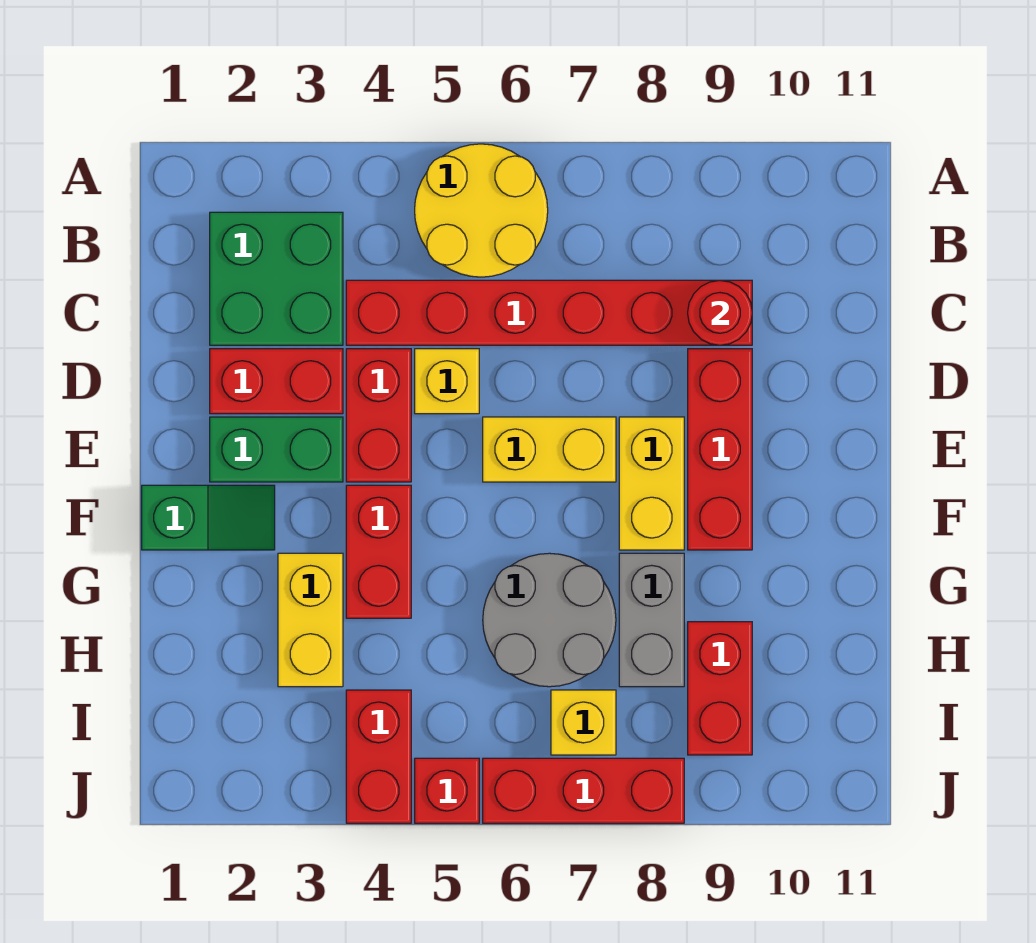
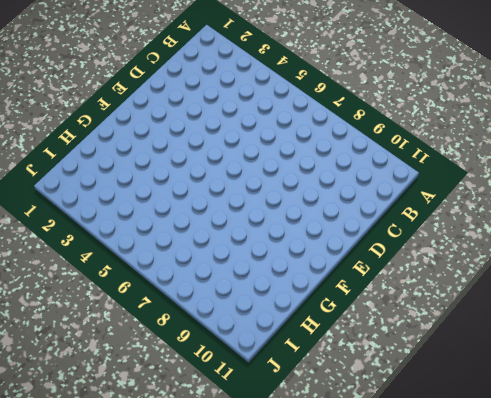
none -> yellow 2x2 round brick [415,144,548,277]
none -> green 2x2 brick [210,212,343,345]
none -> red 1x6 brick [346,280,752,345]

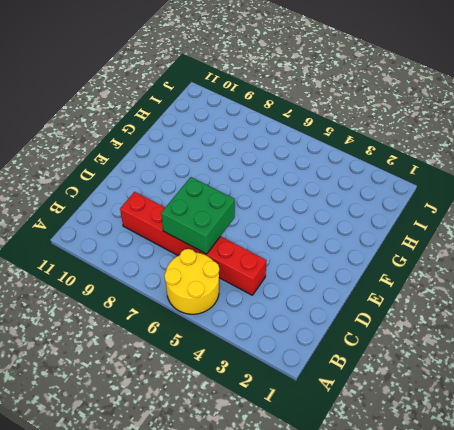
green 2x2 brick [161,177,235,254] -> green 2x2 brick moved to [210,212,343,345]
none -> red 1x2 brick [210,349,343,414]
none -> red 1x2 brick [346,349,411,482]
none -> yellow 1x1 brick [415,349,479,414]

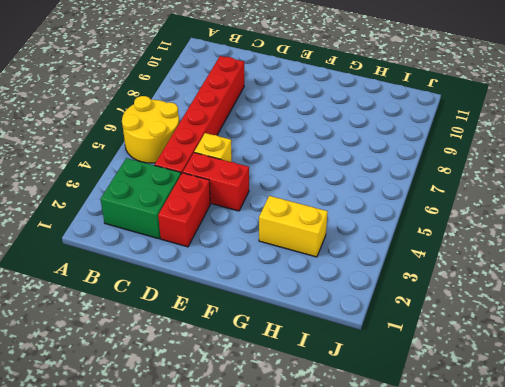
none -> red 1x3 brick [688,349,752,550]
none -> green 1x2 brick [210,417,343,482]
none -> yellow 1x2 brick [483,417,616,482]

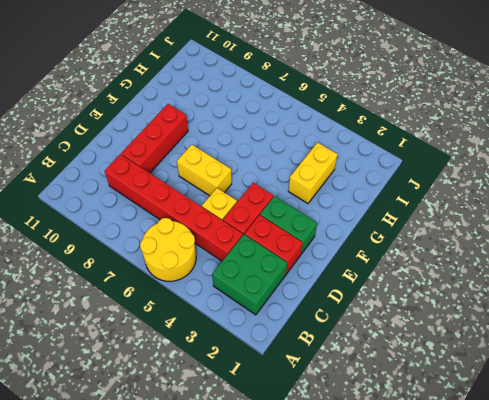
none -> yellow 1x2 brick [619,417,684,550]
none -> green 1x2 slope [142,485,275,550]
none -> red 1x2 brick [346,485,411,618]

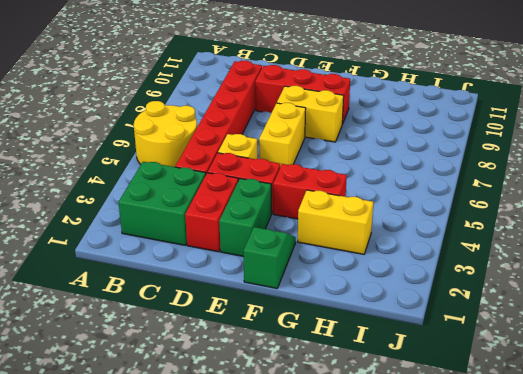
none -> grey 2x2 round brick [483,553,616,687]
none -> grey 1x2 brick [619,553,684,687]
none -> red 1x2 brick [688,622,752,755]

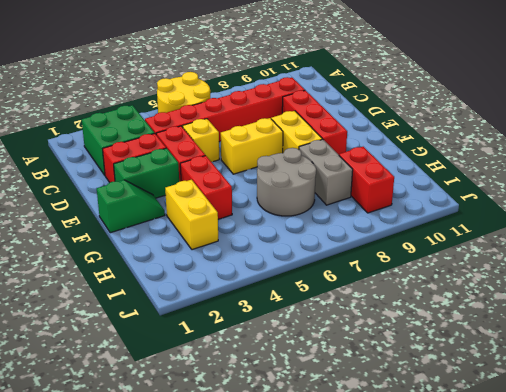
none -> red 1x2 brick [346,690,411,823]
none -> yellow 1x1 brick [551,690,616,755]
none -> red 1x1 brick [415,758,479,823]

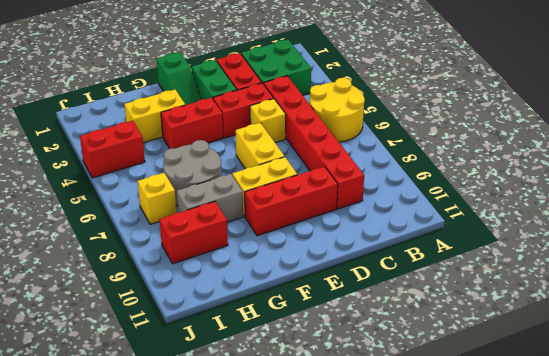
none -> red 1x1 brick [415,758,479,823]
none -> red 1x3 brick [483,758,684,823]
none -> red 1x1 round brick [688,280,752,345]

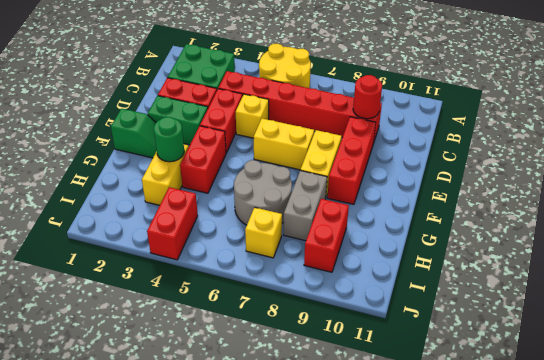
green 1x1 round brick [154,117,184,162] -> none
none -> red 1x1 brick [415,758,479,823]
none -> red 1x3 brick [483,758,684,823]

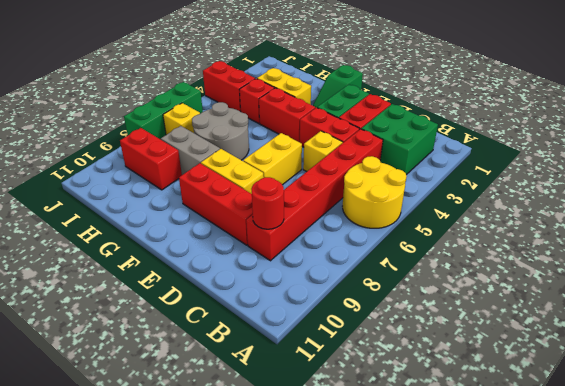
red 1x1 brick [239,79,274,123] -> red 1x1 brick moved to [415,758,479,823]
green 1x3 brick [124,82,203,140] -> red 1x3 brick [483,758,684,823]

